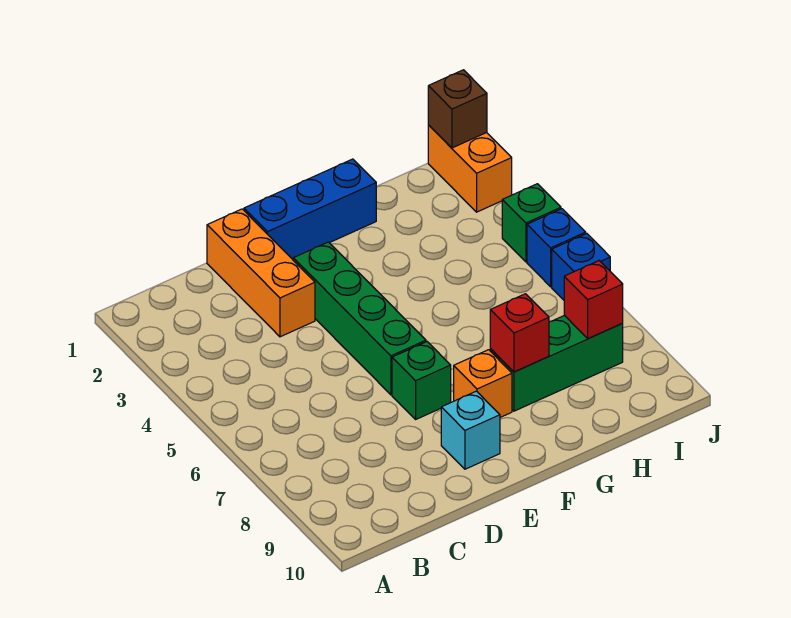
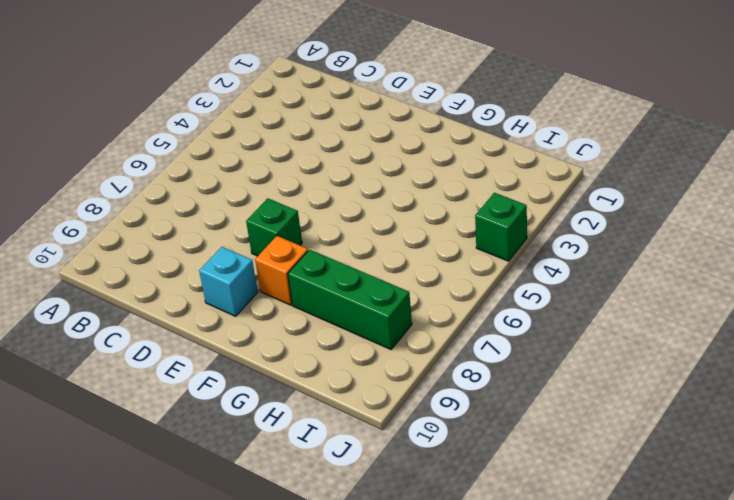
none -> orange 1x3 brick [207,209,315,337]
none -> blue 1x3 brick [244,159,376,259]
none -> green 1x4 brick [293,242,426,395]

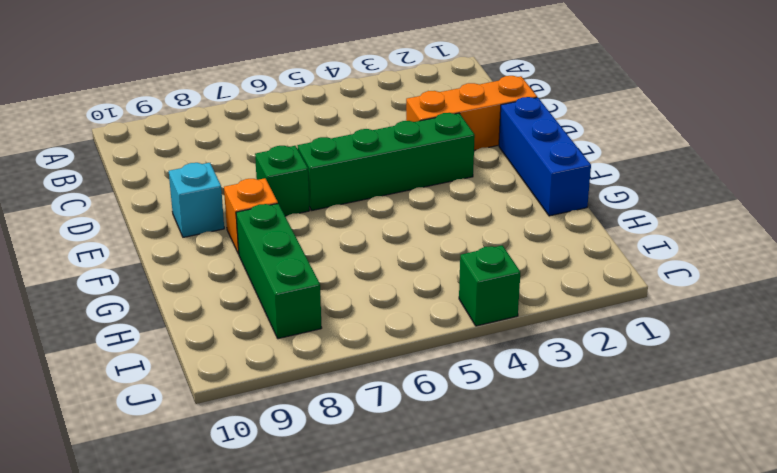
none -> orange 1x2 brick [428,125,512,212]
none -> blue 1x1 brick [527,209,586,287]
none -> blue 1x1 brick [552,233,610,300]

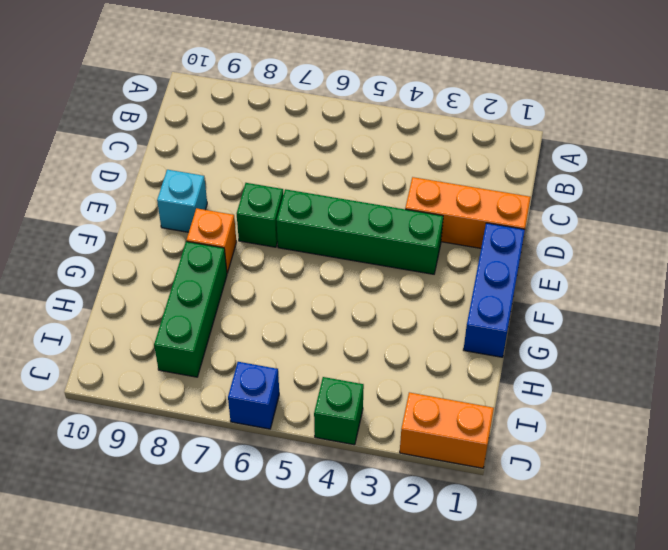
none -> blue 1x1 brick [527,209,586,287]
none -> red 1x1 brick [490,294,549,372]
none -> red 1x1 brick [564,261,623,339]

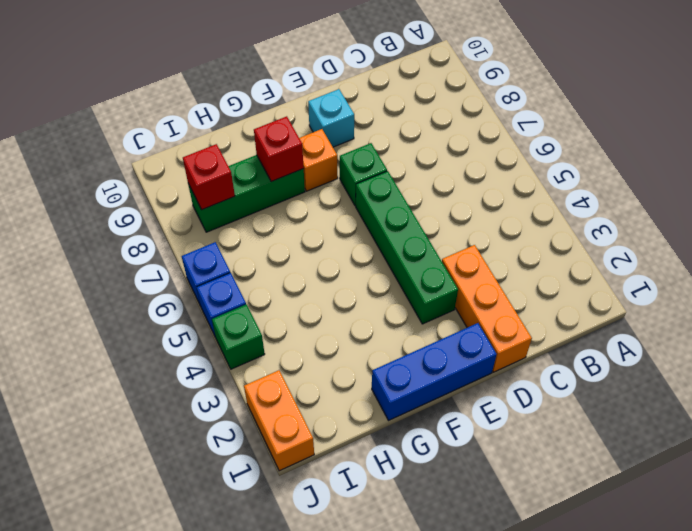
none -> brown 1x1 brick [428,70,487,148]

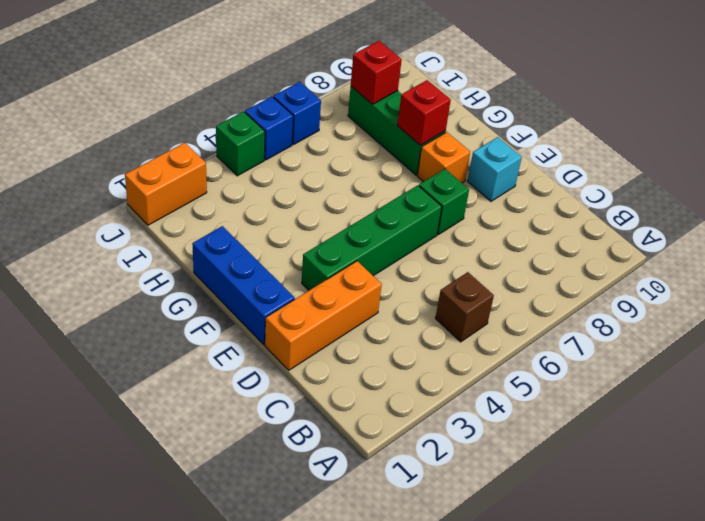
brown 1x1 brick [435,272,494,342] -> brown 1x1 brick moved to [428,70,487,148]

